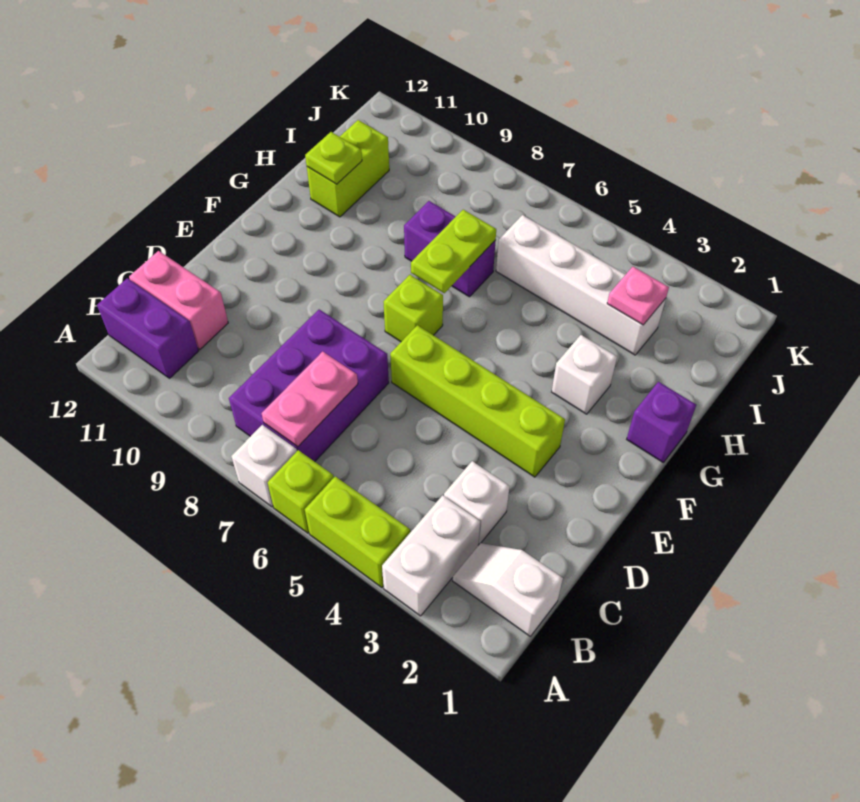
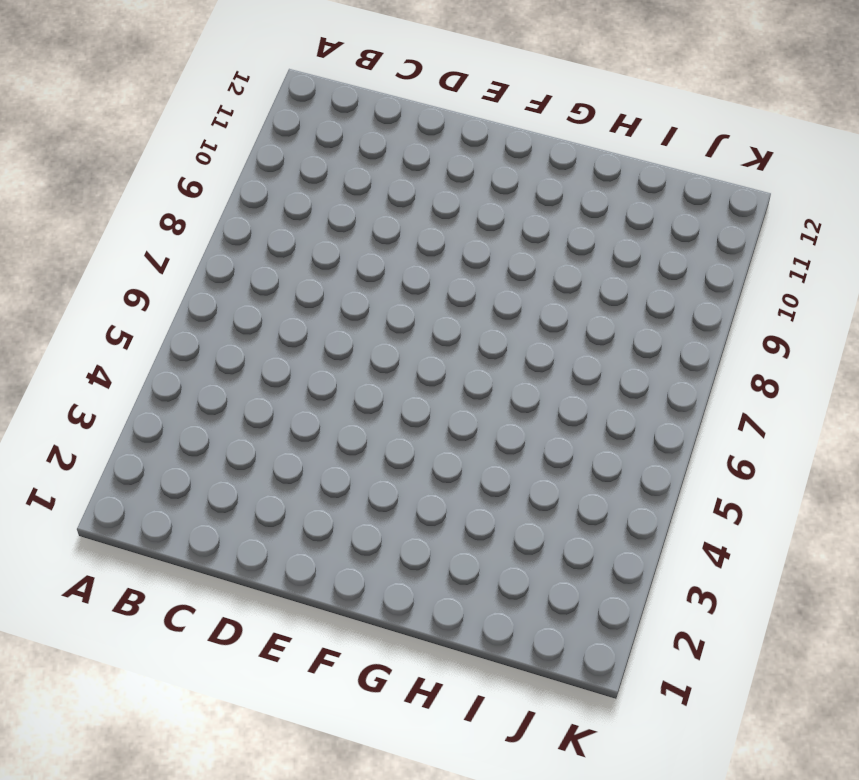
none -> white 1x2 brick [382,495,480,616]
none -> lime 1x2 brick [305,476,410,587]
none -> lime 1x1 brick [268,450,334,533]

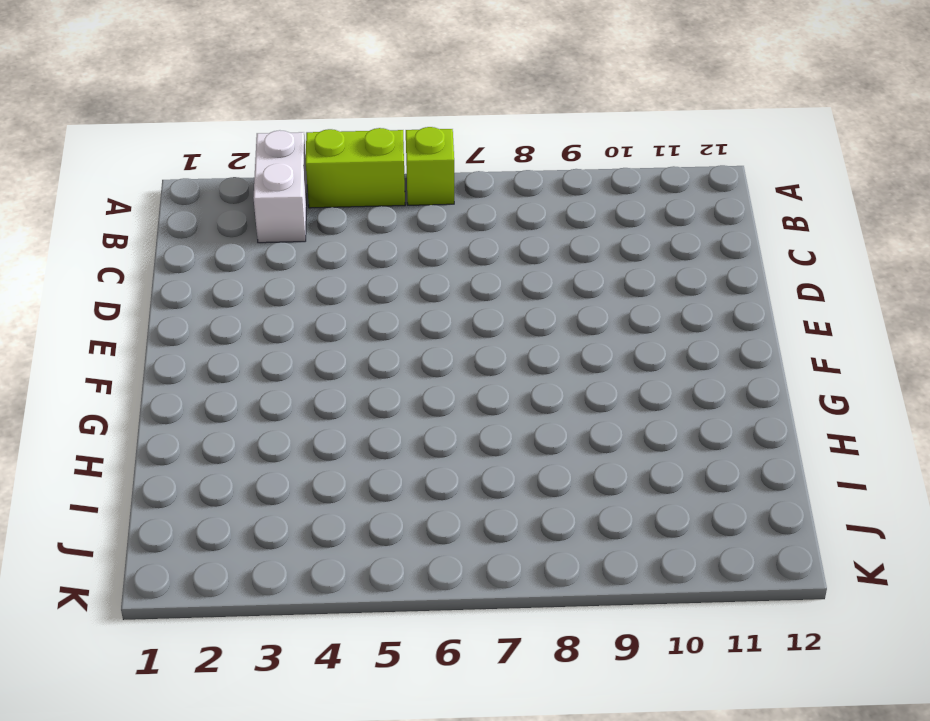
none -> white 1x1 brick [231,425,297,507]
none -> white 1x2 slope [453,543,563,636]
none -> purple 2x3 brick [229,309,389,462]

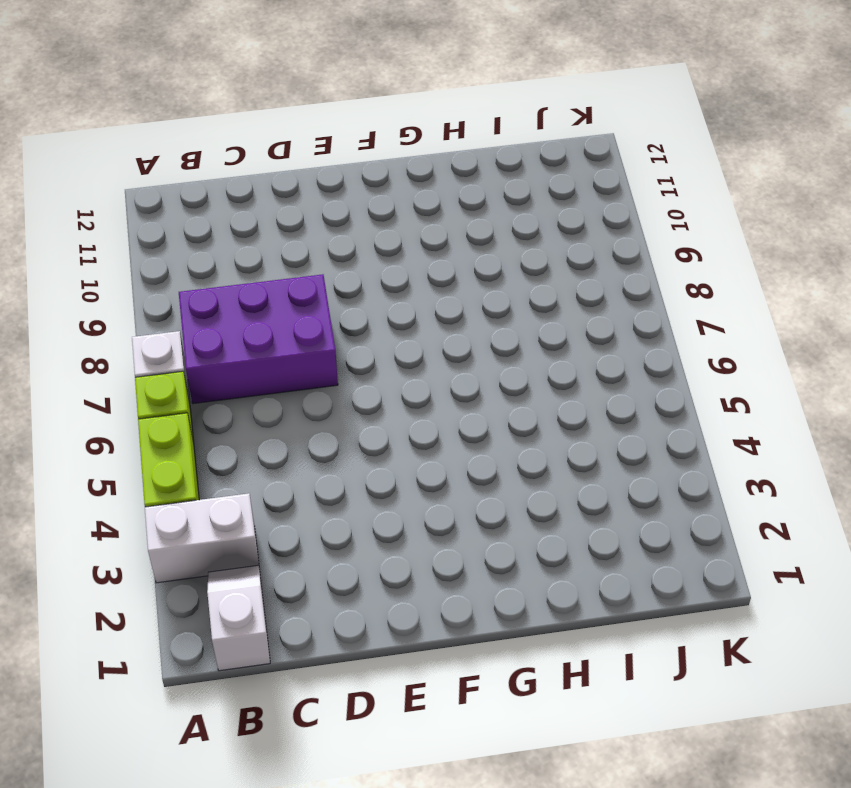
none -> purple 1x2 brick [97,278,199,378]
none -> white 1x1 brick [444,461,510,544]
none -> pink 1x2 brick [129,251,228,349]

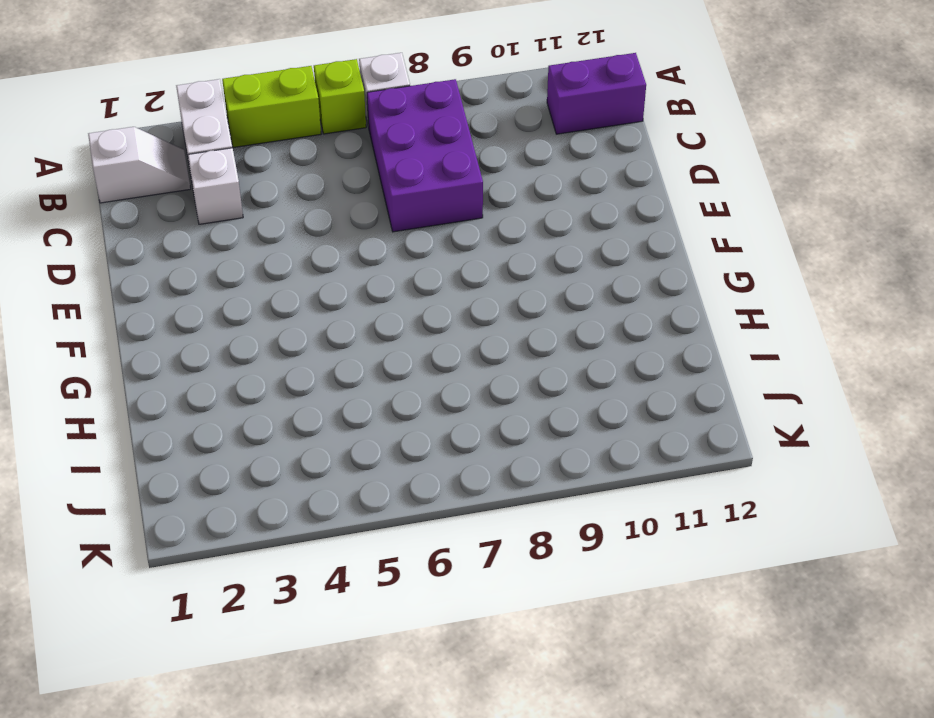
none -> pink 1x2 brick [129,251,228,349]
none -> lime 1x4 brick [390,325,565,477]
none -> lime 1x1 brick [384,275,443,342]

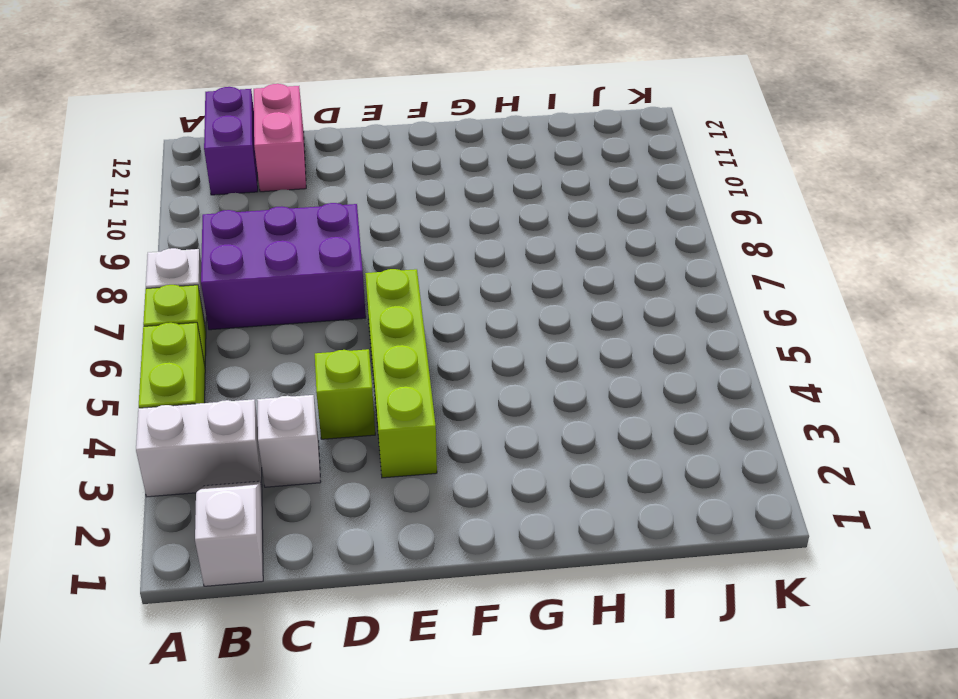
lime 1x1 brick [315,349,375,439] -> lime 1x1 brick moved to [384,275,443,342]
none -> purple 1x1 brick [627,382,696,463]
none -> white 1x1 brick [552,335,617,414]
none -> purple 1x2 brick [404,201,496,297]

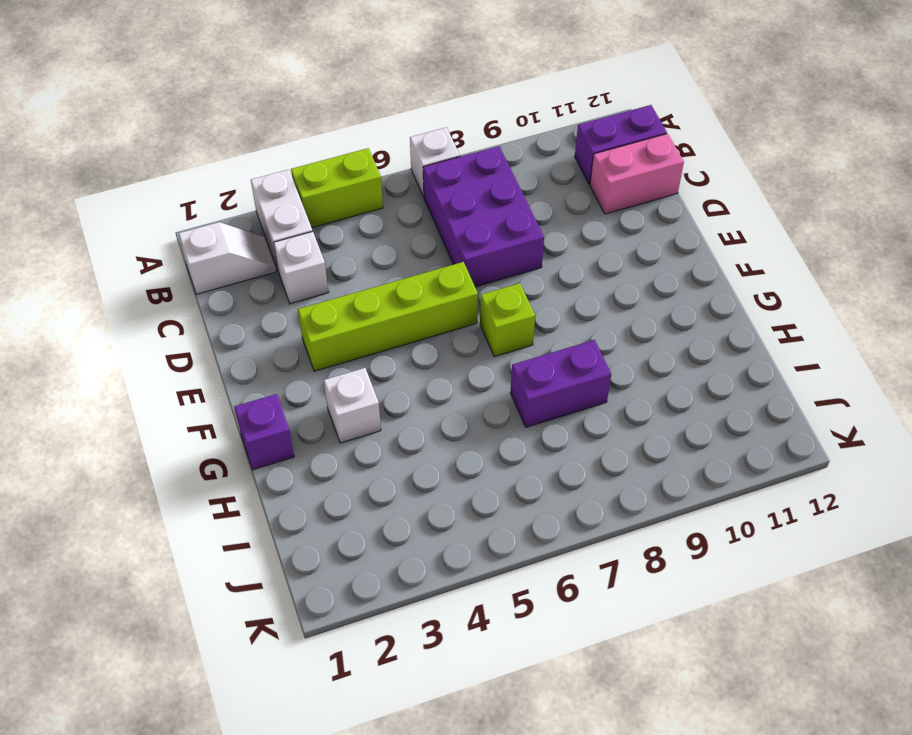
none -> lime 1x1 brick [268,450,334,533]
none -> lime 1x2 brick [307,120,389,217]
none -> white 1x4 brick [496,215,666,355]

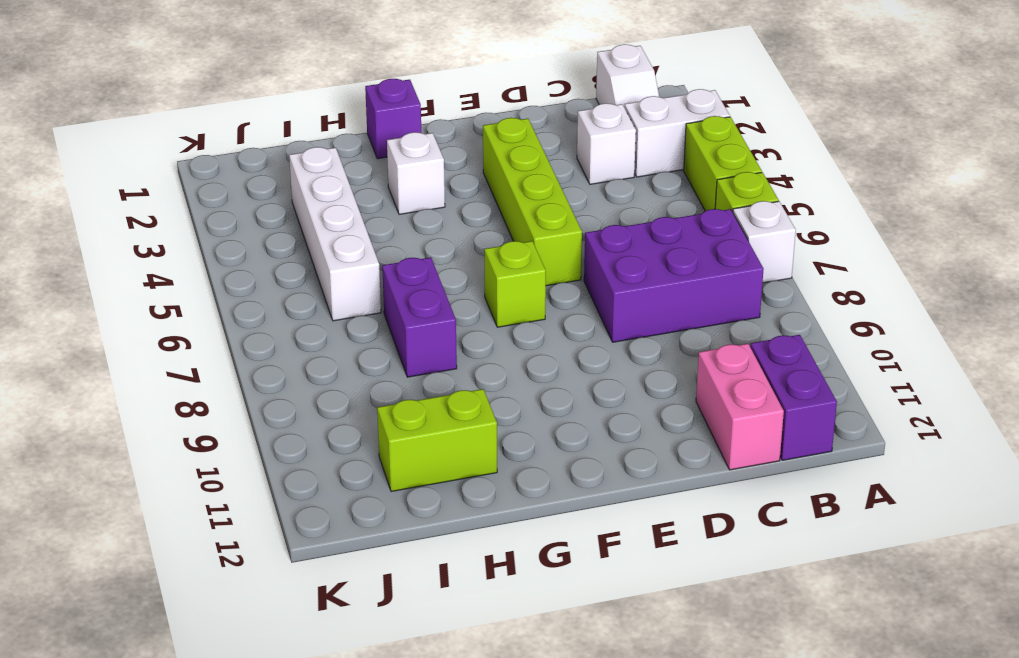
none -> pink 1x2 plate [262,351,358,447]
none -> lime 1x2 plate [411,210,496,293]
none -> lime 1x1 plate [305,132,362,184]

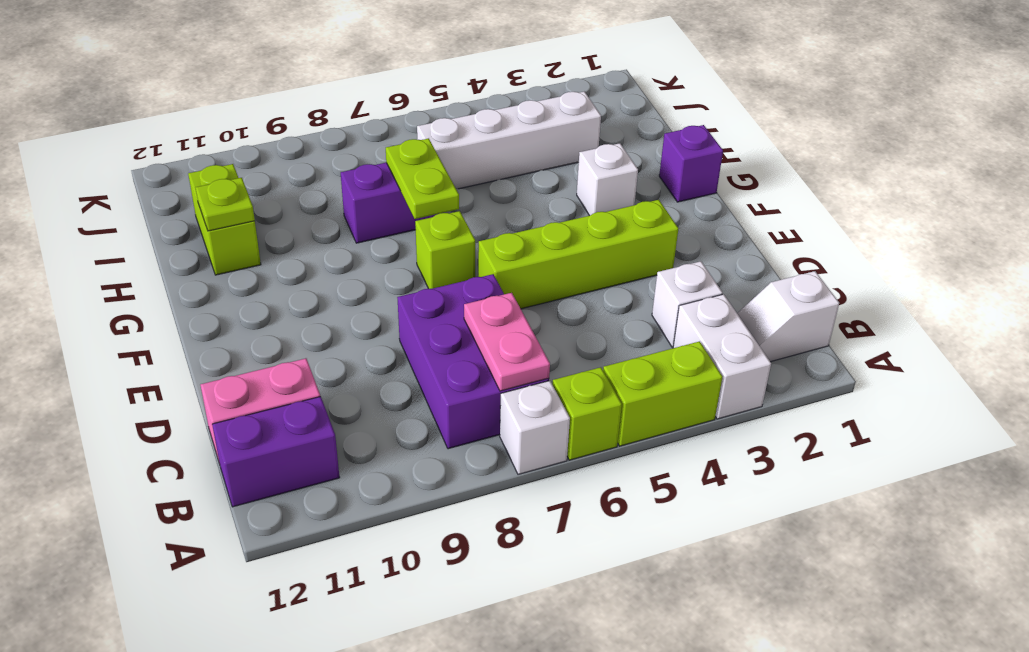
none -> pink 1x1 plate [607,267,669,325]

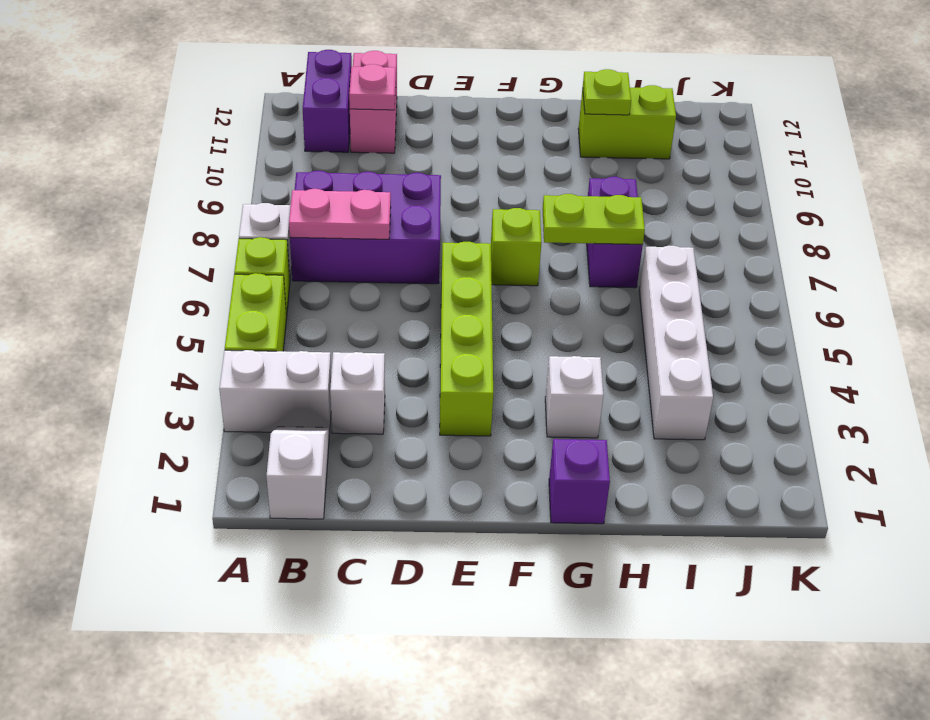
pink 1x1 plate [349,64,396,110] -> pink 1x1 plate moved to [607,267,669,325]

